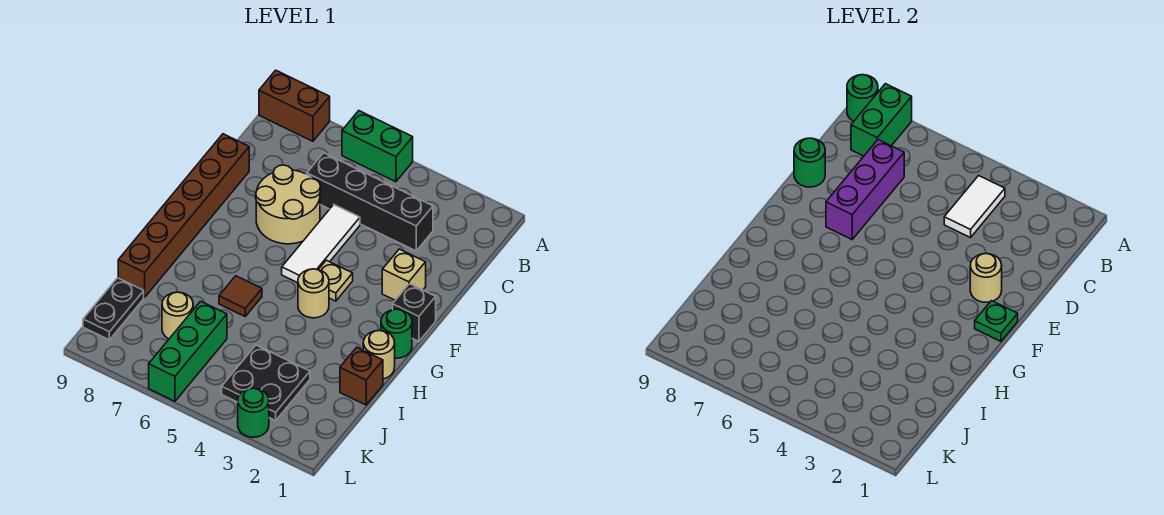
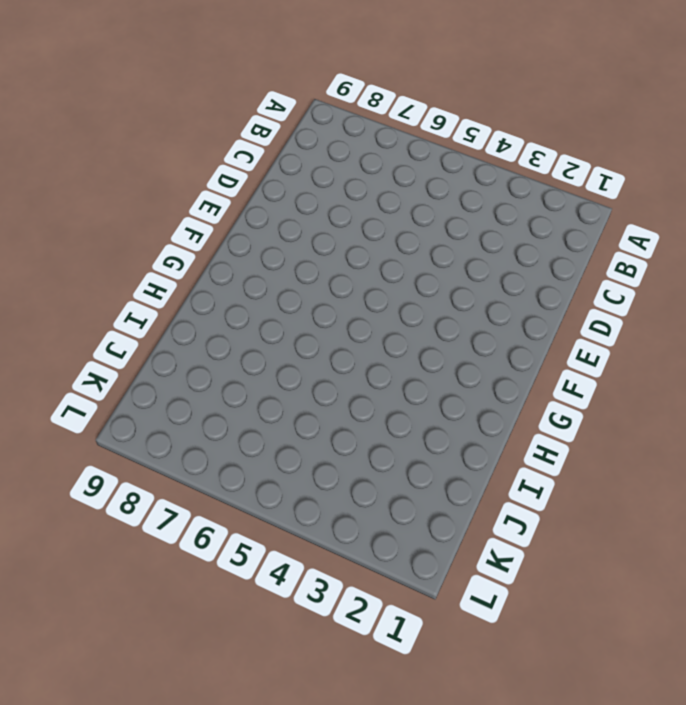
none -> green 1x2 brick [342,111,413,182]
none -> brown 1x2 brick [259,70,330,141]
none -> black 1x4 brick [307,153,433,251]

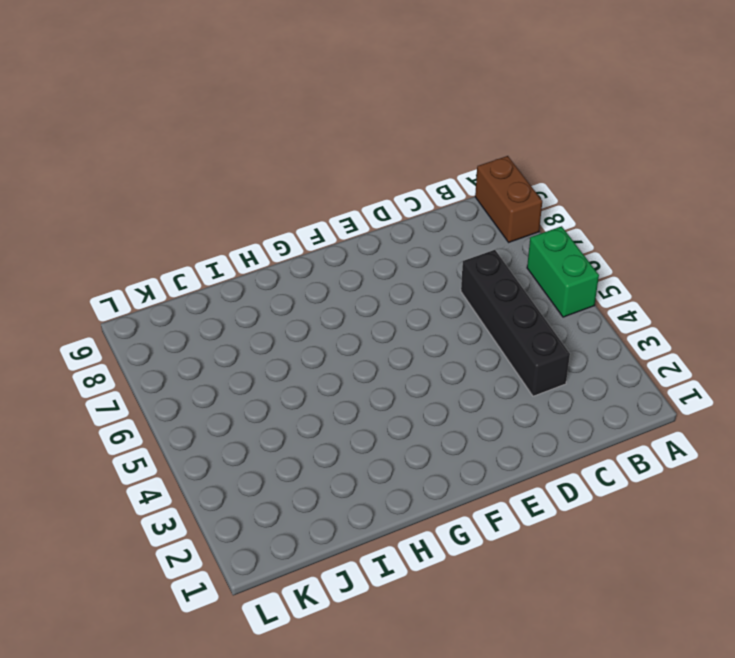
none -> white 1x3 tile [282,205,360,283]
none -> tan 2x2 round brick [256,165,321,244]
none -> brown 1x6 brick [118,134,249,297]

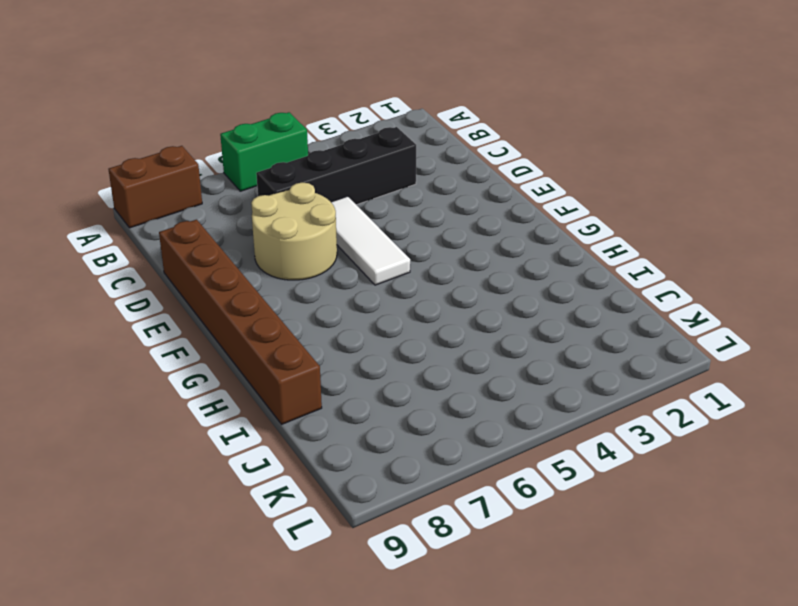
none -> tan 1x1 brick [382,249,426,300]
none -> black 1x1 brick [393,284,436,341]
none -> tan 1x1 plate [318,260,353,301]

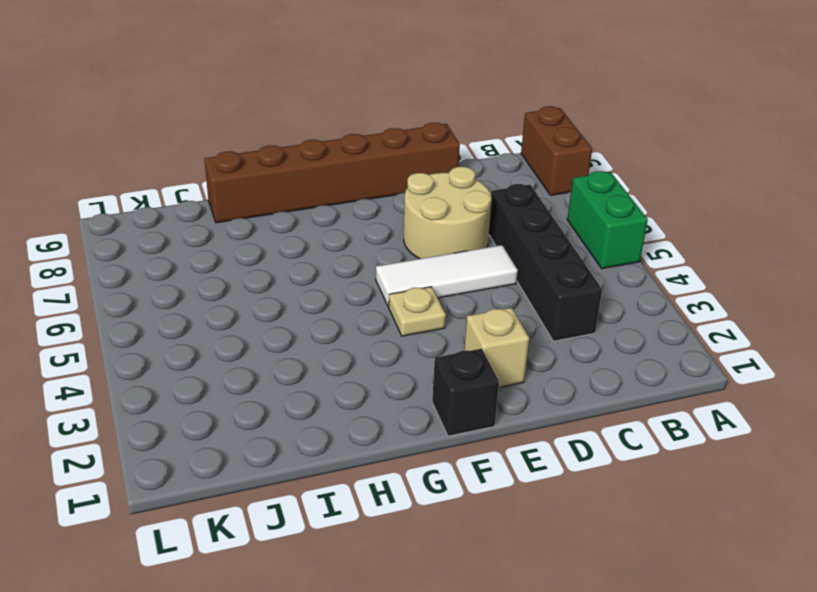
none -> green 1x1 round brick [381,309,412,358]
none -> tan 1x1 round brick [298,269,329,318]
none -> tan 1x1 round brick [363,331,395,379]

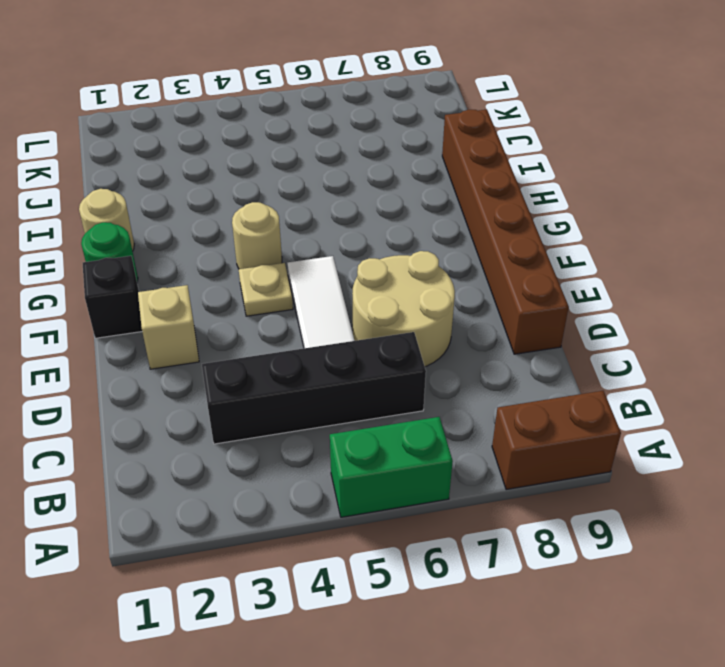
none -> brown 1x1 tile [219,276,262,316]
none -> brown 1x1 brick [340,347,383,405]
none -> black 2x2 plate [222,345,310,420]

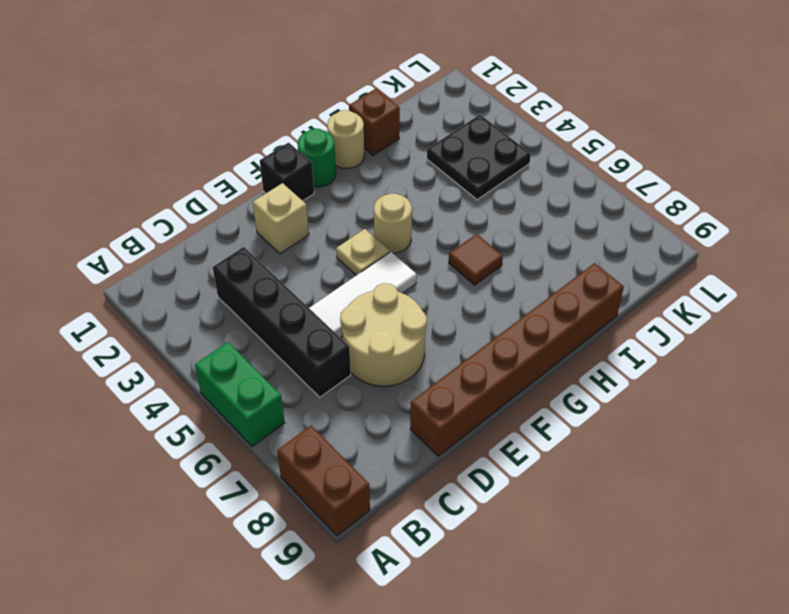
none -> green 1x3 brick [149,301,227,401]
none -> tan 1x1 round brick [162,292,193,339]
none -> black 1x2 plate [83,278,144,340]

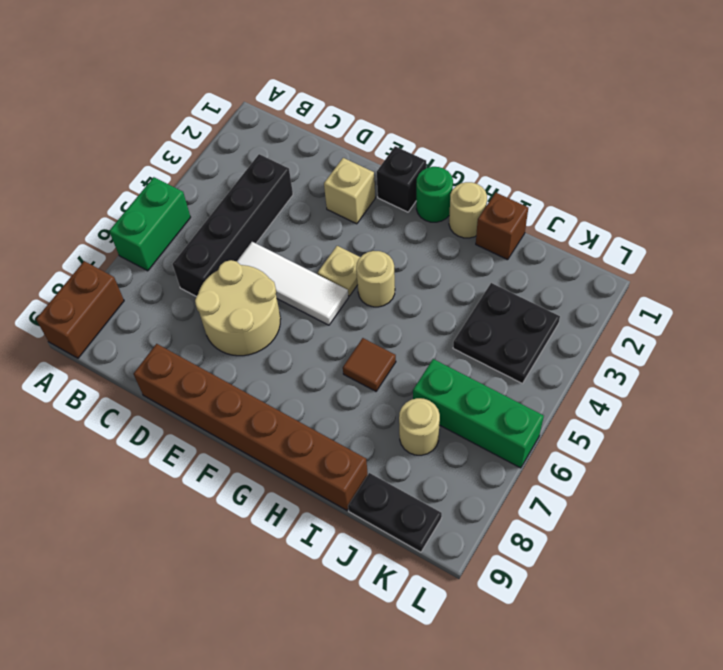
none -> green 1x1 round brick [238,388,269,437]
none -> green 1x2 brick [851,84,912,156]
none -> green 1x1 round brick [847,75,878,121]

